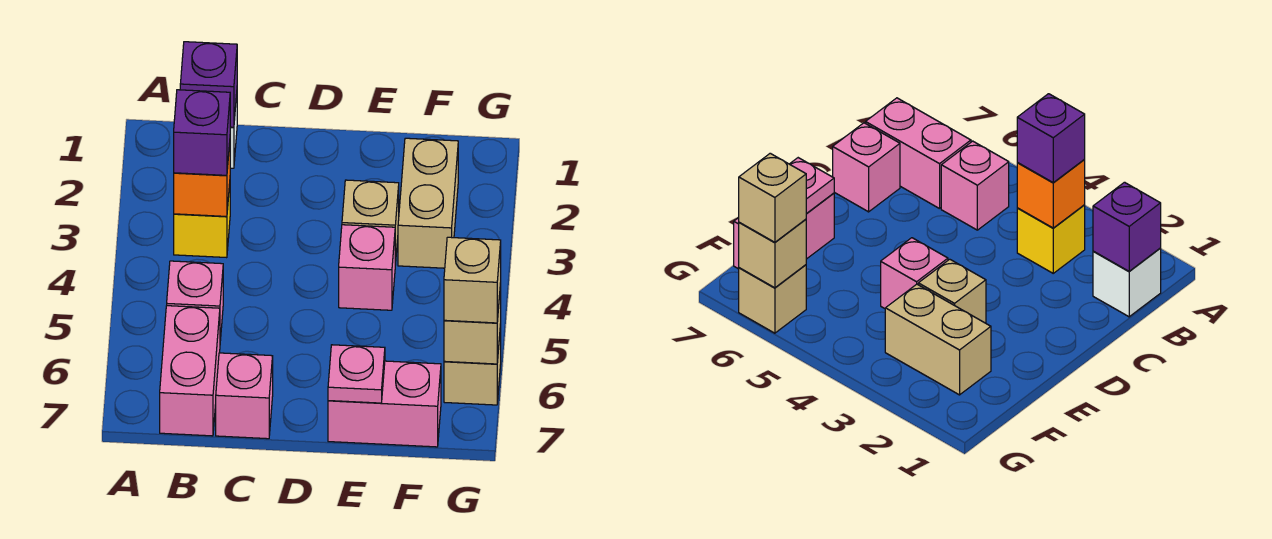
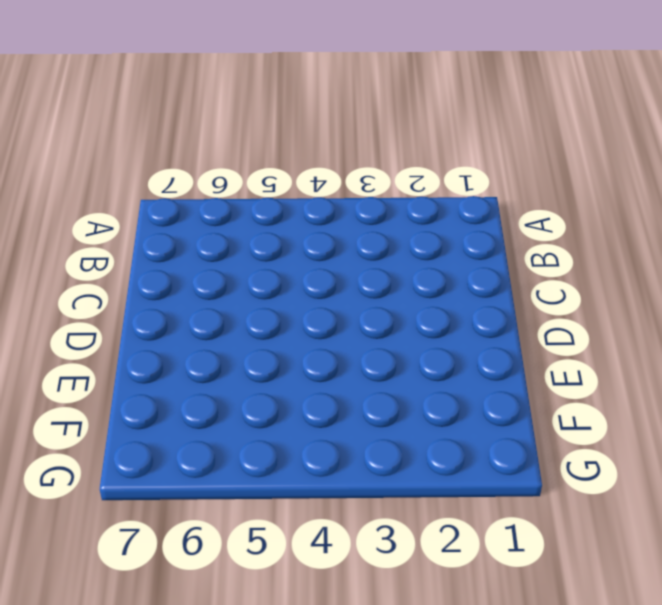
none -> white 1x1 brick [1093,248,1161,317]
none -> yellow 1x1 brick [174,184,230,258]
none -> pink 1x1 brick [167,261,223,341]

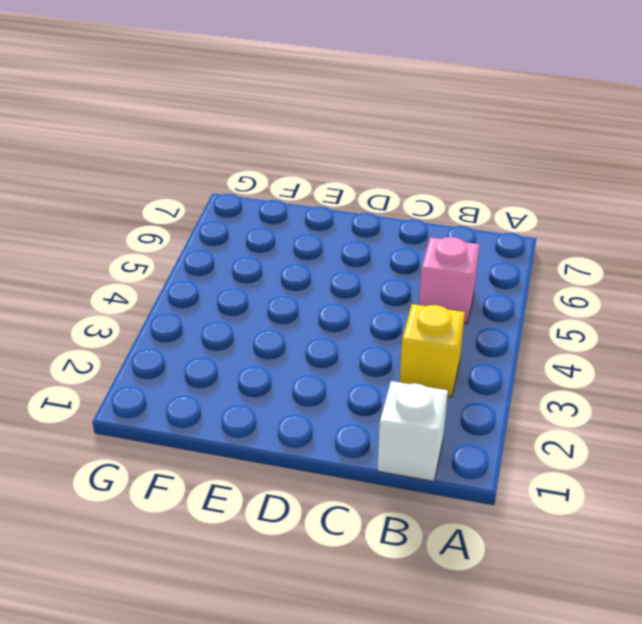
none -> pink 1x2 brick [160,306,220,436]
none -> pink 1x1 brick [216,353,273,439]
none -> tan 1x1 brick [342,180,399,265]

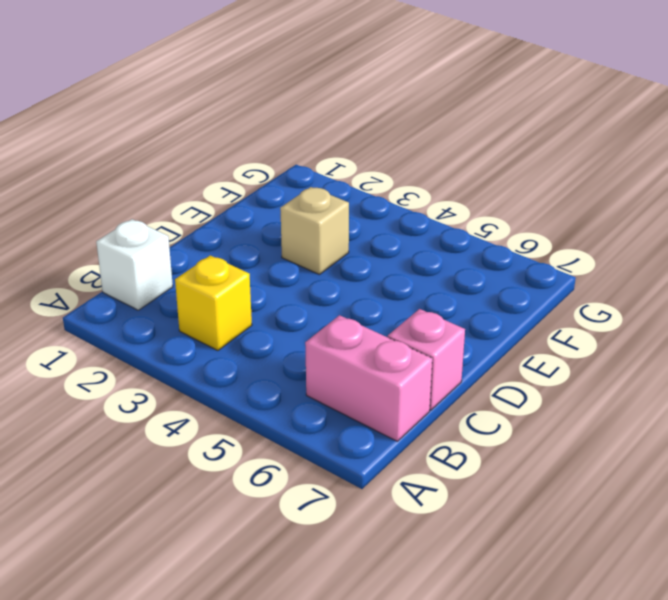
none -> pink 1x1 brick [167,261,223,341]
none -> pink 1x1 brick [339,225,395,310]
none -> pink 1x2 brick [328,361,441,447]

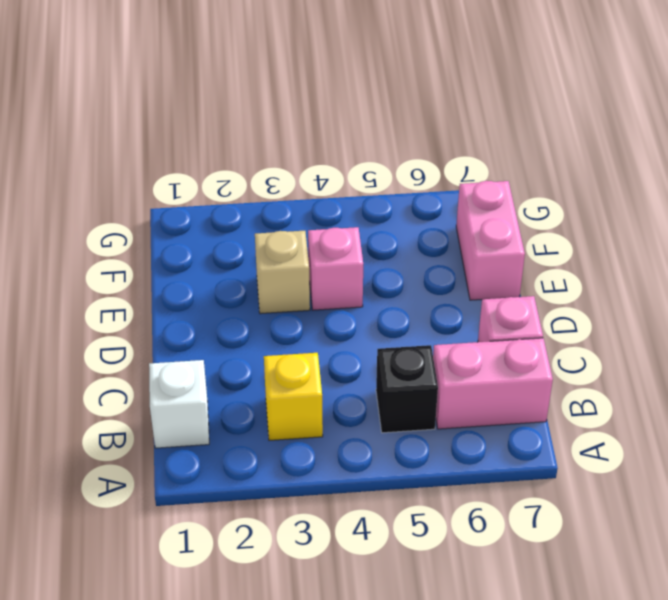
black 1x1 brick [376,345,438,433] -> pink 1x1 brick [167,261,223,341]
none -> tan 1x2 brick [398,138,458,268]
none -> tan 1x1 brick [444,324,501,405]
none -> purple 1x1 brick [180,42,237,127]

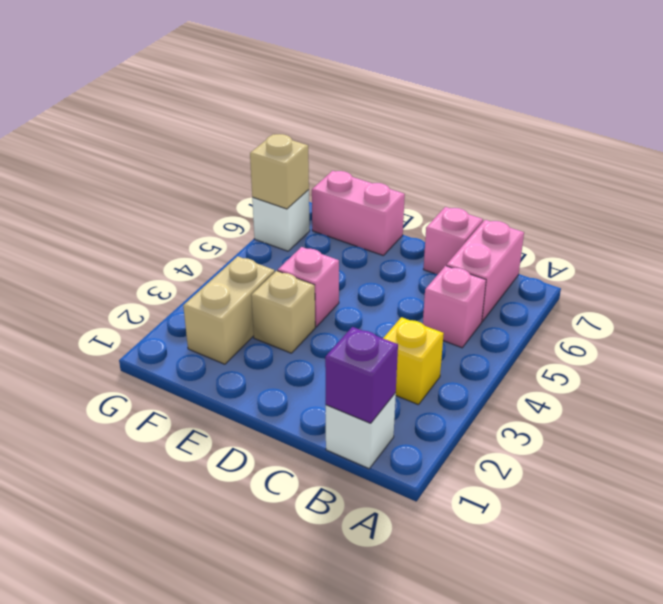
white 1x1 brick [252,190,310,251] -> tan 1x1 brick [444,324,501,405]
none -> orange 1x1 brick [174,143,230,216]
none -> pink 1x1 plate [328,345,385,403]
none -> purple 1x1 brick [174,90,230,175]

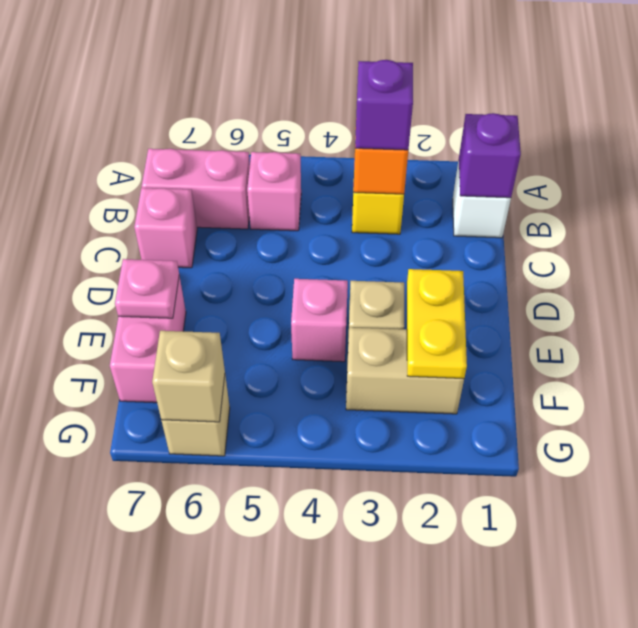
yellow 1x2 plate [407,269,467,379] -> none
none -> tan 1x1 brick [444,237,501,323]

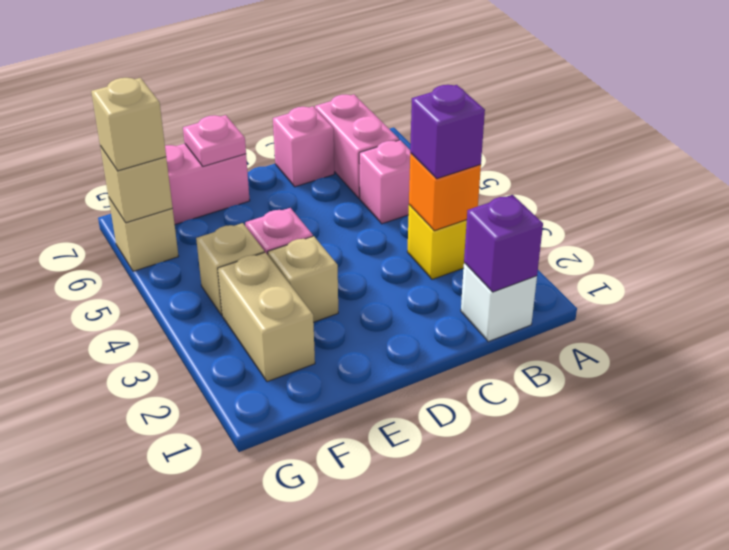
tan 1x1 brick [196,223,264,315] -> none

